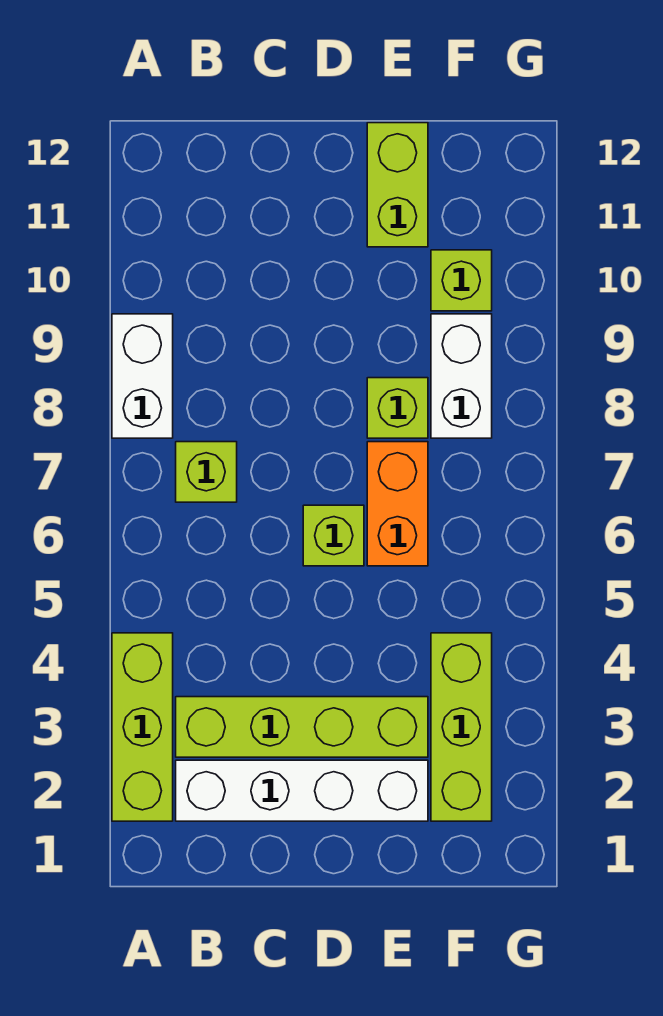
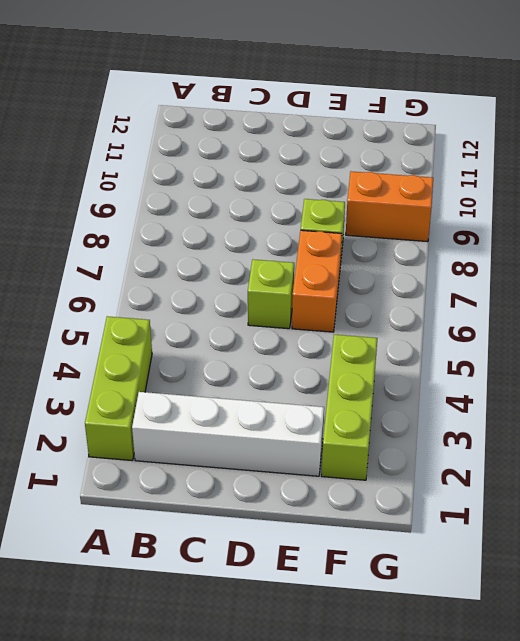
orange 1x2 brick [346,171,433,242] -> white 1x2 brick [431,314,492,438]
none -> white 1x2 brick [112,314,173,438]
none -> lime 1x4 brick [176,697,428,757]
none -> lime 1x1 brick [176,442,237,502]

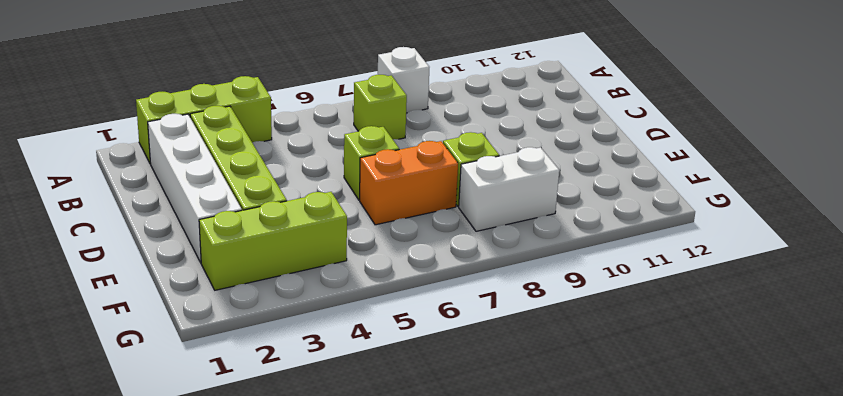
white 1x1 brick [378,47,429,113] -> white 1x2 brick [112,314,173,438]
none -> lime 1x2 brick [367,123,428,247]
none -> lime 1x1 brick [431,250,492,311]

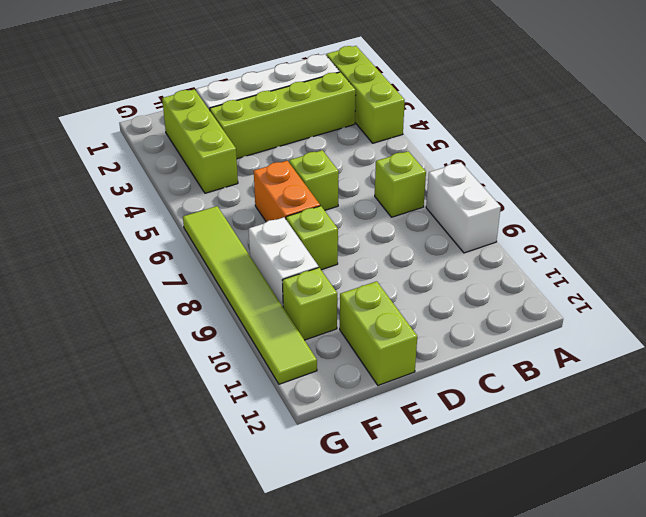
lime 1x6 tile [183,206,317,384] -> none

